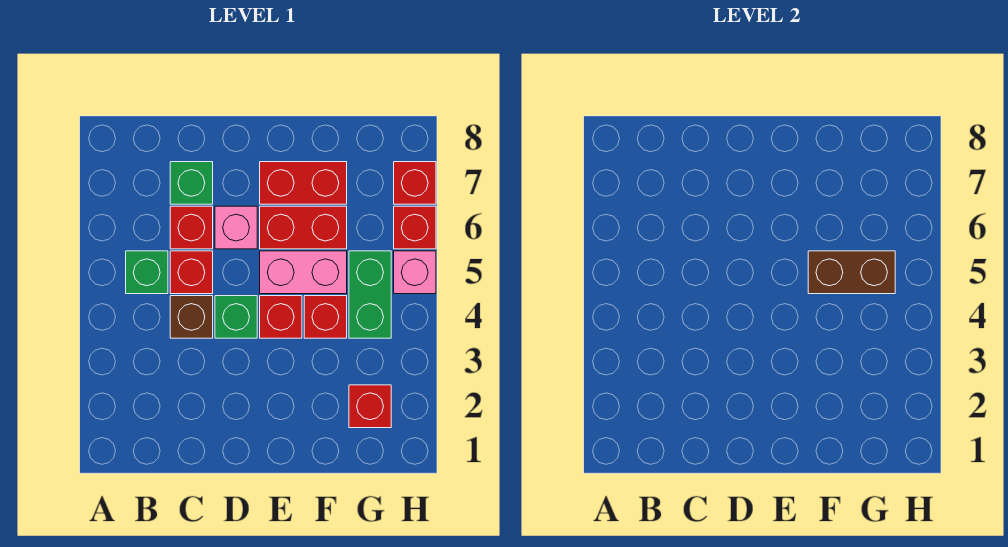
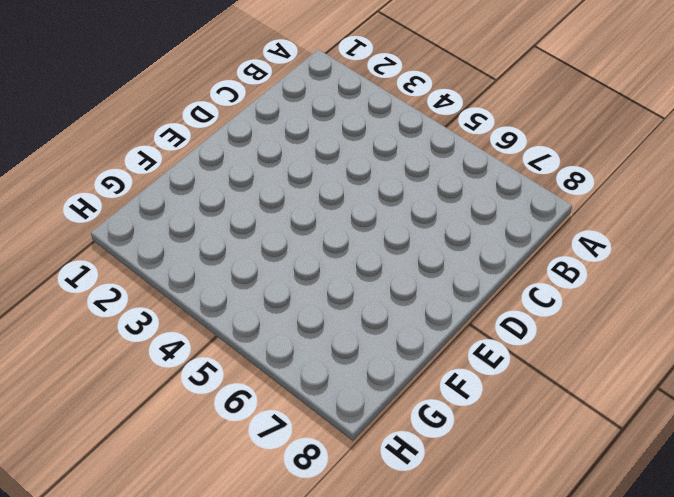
none -> green 1x1 brick [126,251,168,294]
none -> brown 1x1 brick [170,296,213,338]
none -> red 1x1 brick [170,251,213,294]

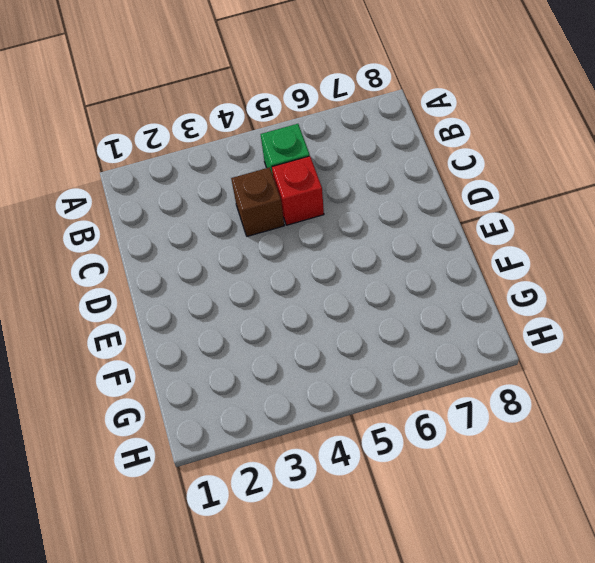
none -> red 1x1 brick [170,206,213,249]
none -> green 1x1 brick [170,162,213,204]
none -> green 1x1 brick [215,296,257,338]

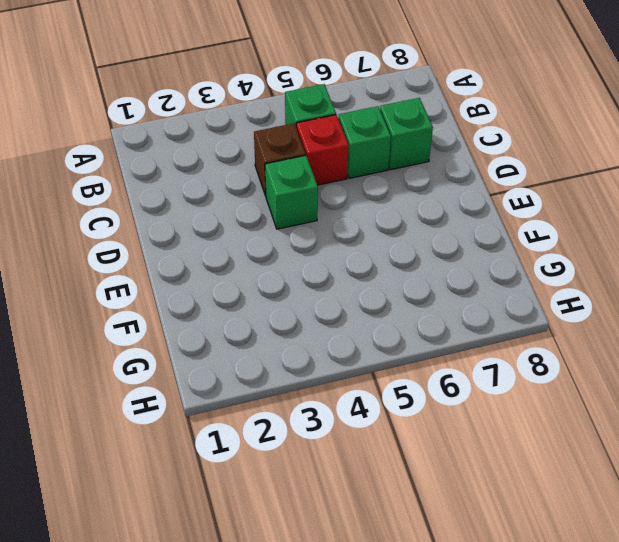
green 1x1 brick [338,106,391,178] -> red 1x1 brick [170,206,213,249]
none -> pink 1x1 brick [215,206,257,249]
none -> red 1x1 brick [260,296,302,338]
none -> pink 1x2 brick [260,251,347,294]

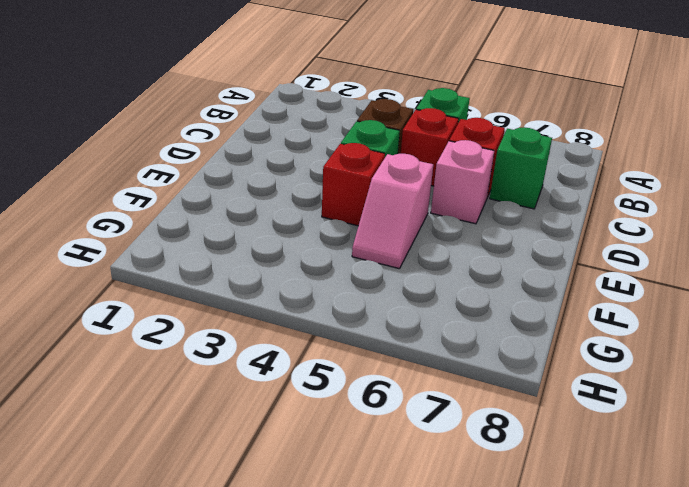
pink 1x2 slope [352,154,433,269] -> pink 1x2 brick [260,251,347,294]
none -> red 1x2 brick [260,206,347,249]
none -> red 1x2 brick [260,162,347,204]
none -> red 1x1 brick [304,296,347,338]

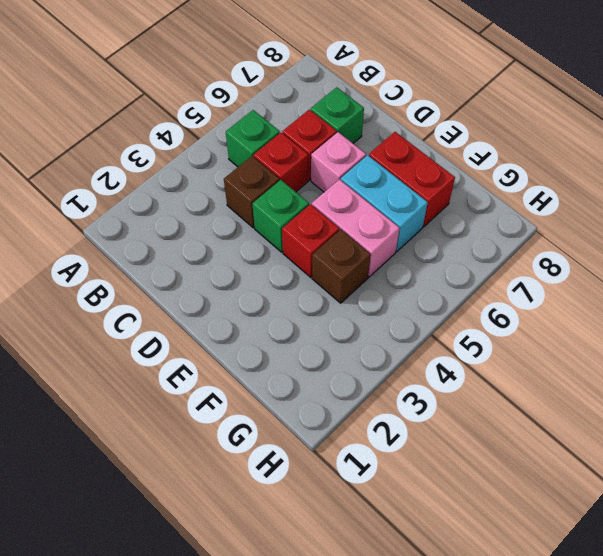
cyan 1x2 brick [341,155,428,251] -> red 1x2 brick [260,206,347,249]
brown 1x1 brick [312,230,371,303] -> red 1x1 brick [304,296,347,338]
none -> red 1x1 brick [349,385,391,428]
none -> green 1x2 brick [349,251,391,338]
none -> pink 1x1 brick [394,251,436,294]

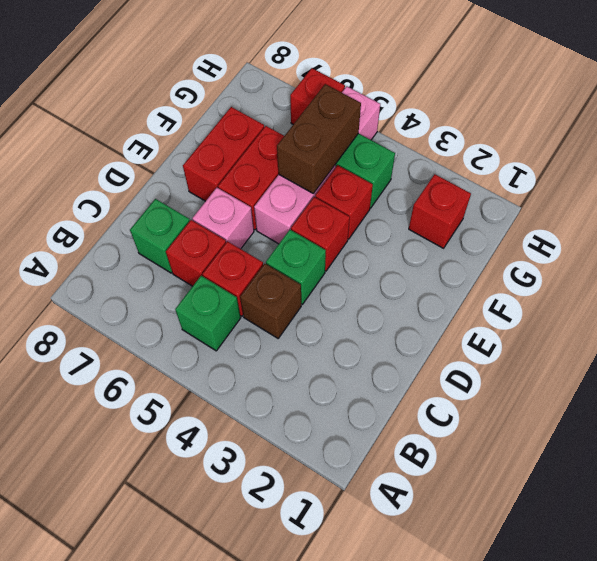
none -> red 1x1 brick [394,162,436,204]

